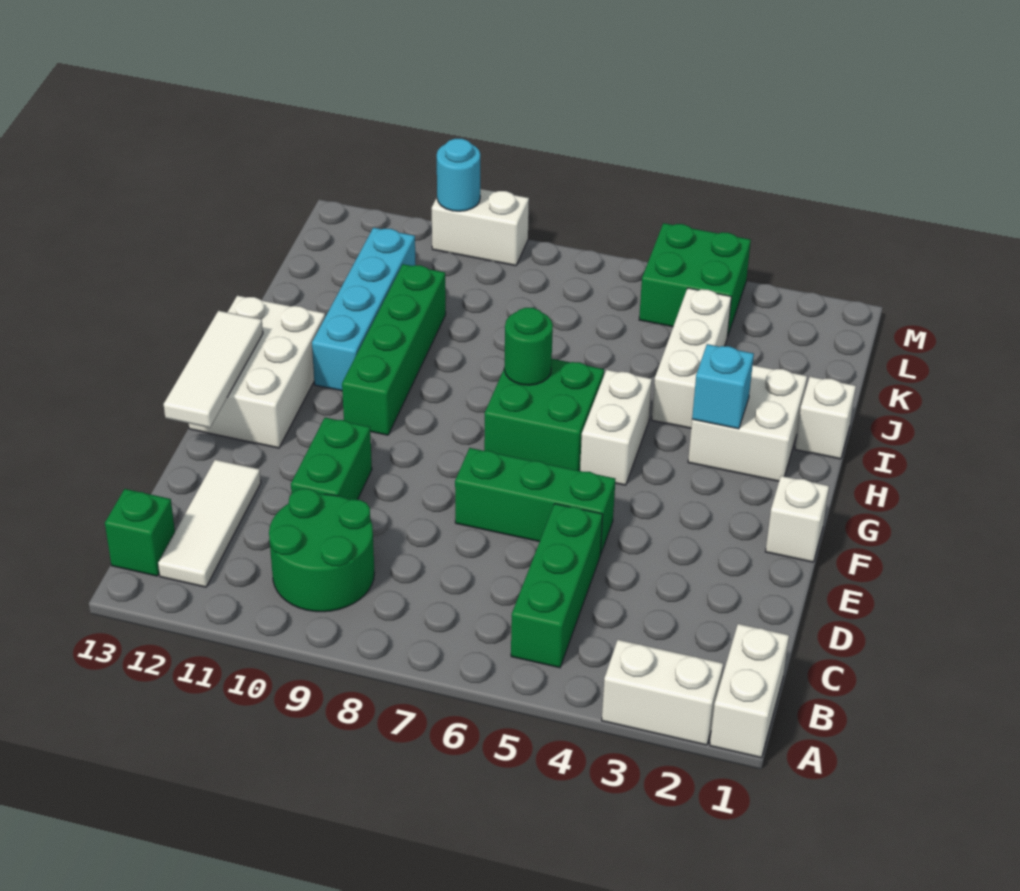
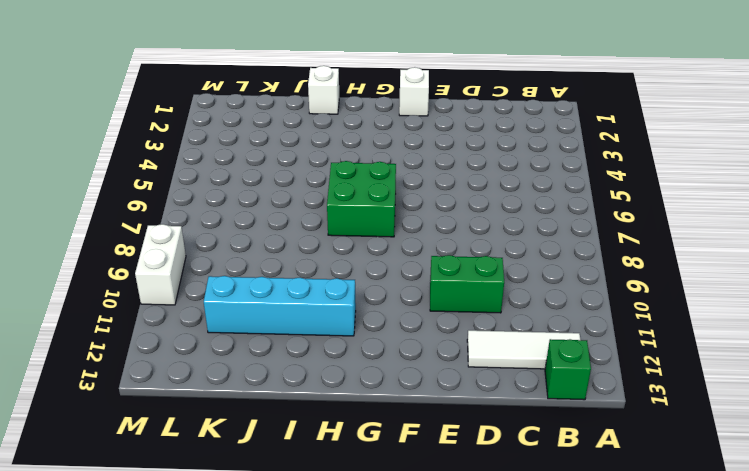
none -> white 1x2 brick [710,624,789,758]
none -> white 1x2 brick [602,640,723,745]
none -> green 1x3 brick [511,504,603,668]

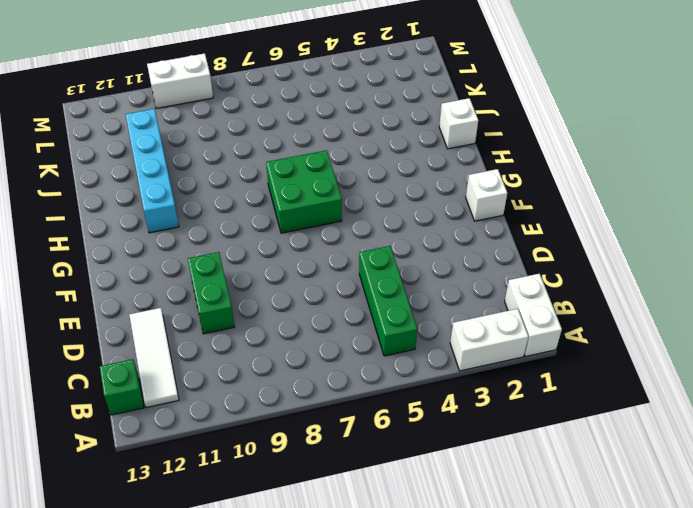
none -> green 2x2 round brick [269,489,375,612]
none -> green 1x3 brick [455,448,615,555]
none -> white 2x3 brick [189,296,325,448]

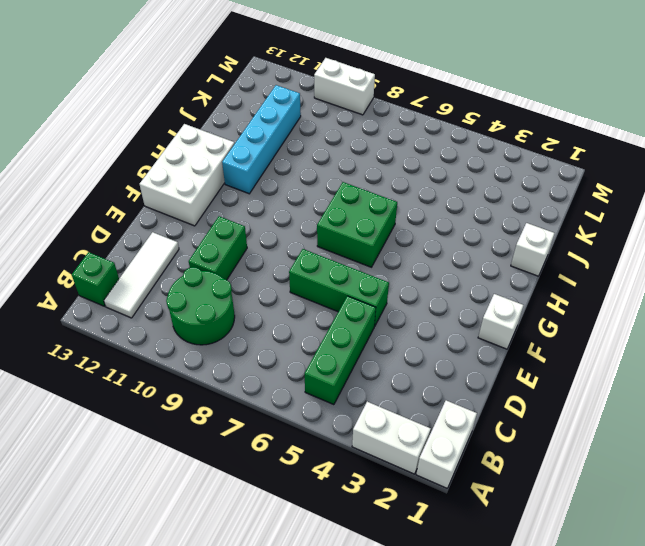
none -> white 1x2 brick [580,370,652,485]
none -> green 1x4 brick [342,264,446,435]
none -> white 2x2 brick [688,365,807,481]

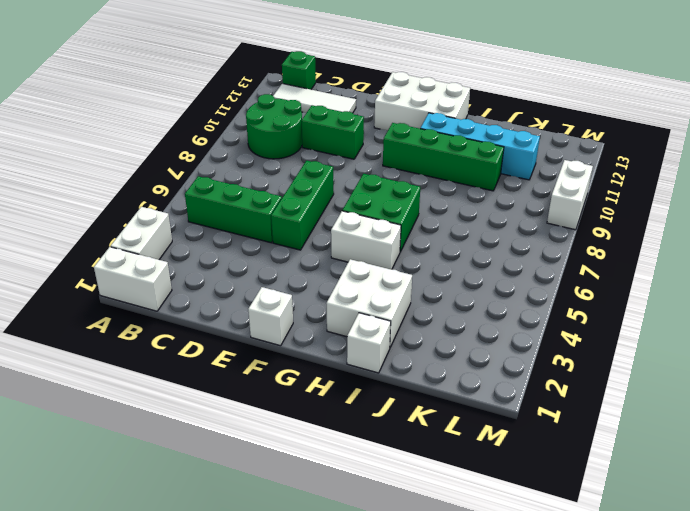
none -> white 1x3 brick [652,288,731,428]
none -> green 2x2 brick [639,223,751,337]
none -> white 1x3 tile [164,311,263,428]

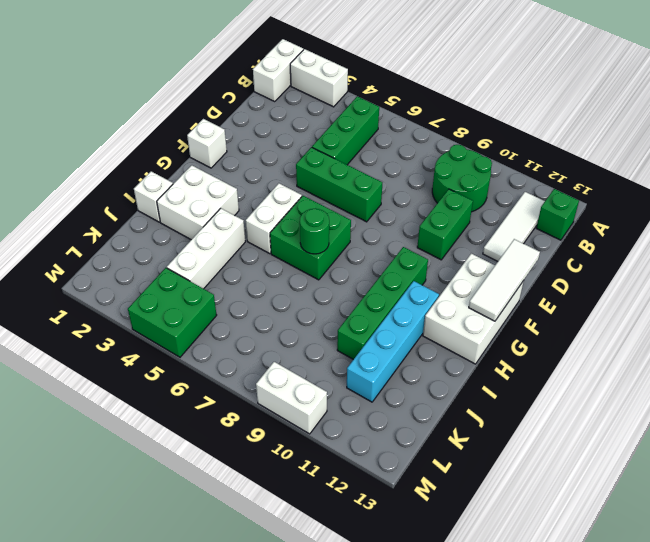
none -> cyan 1x1 brick [692,344,754,429]
none -> cyan 1x1 round brick [437,139,480,211]

